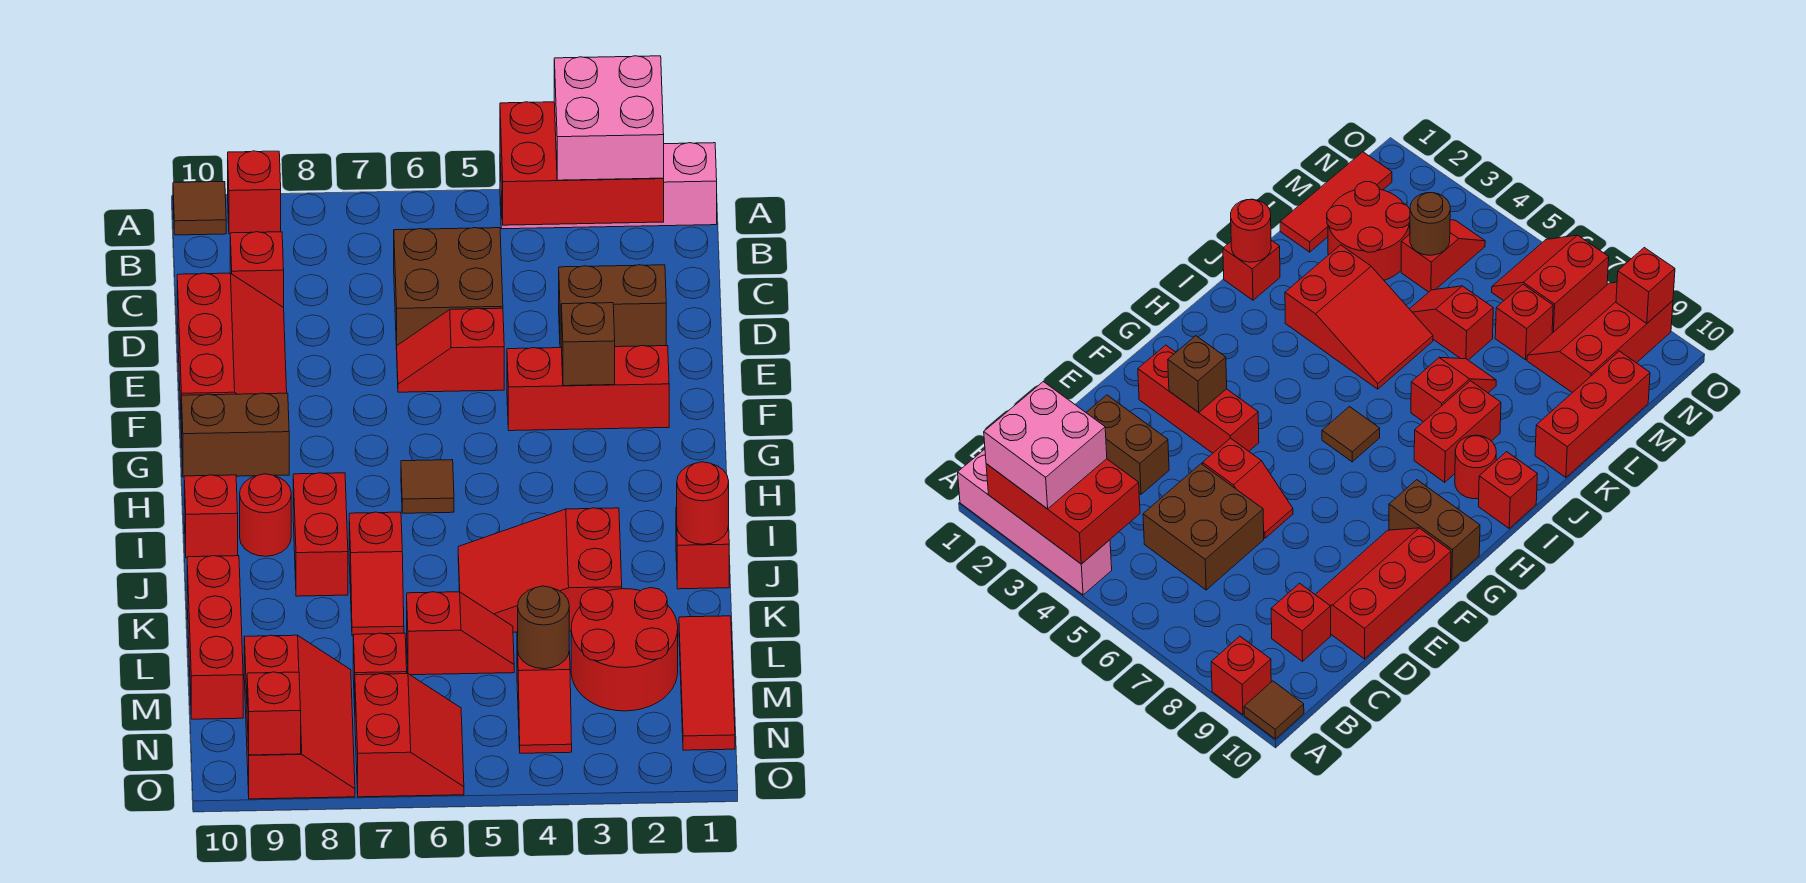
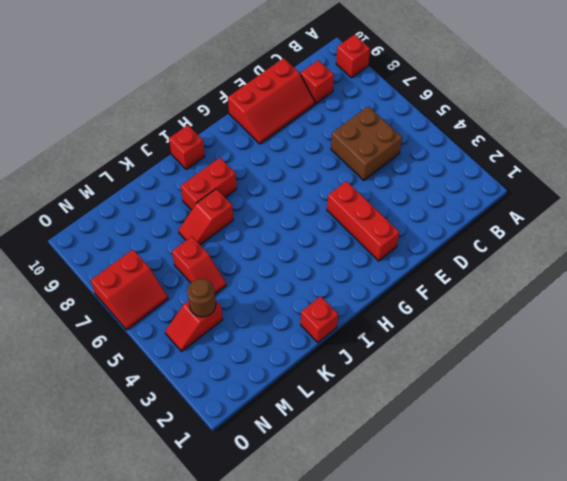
none -> pink 1x4 brick [500,143,717,229]
none -> brown 1x1 tile [173,182,226,235]
none -> brown 1x2 brick [559,265,666,348]
none -> red 1x2 slope [397,308,504,392]

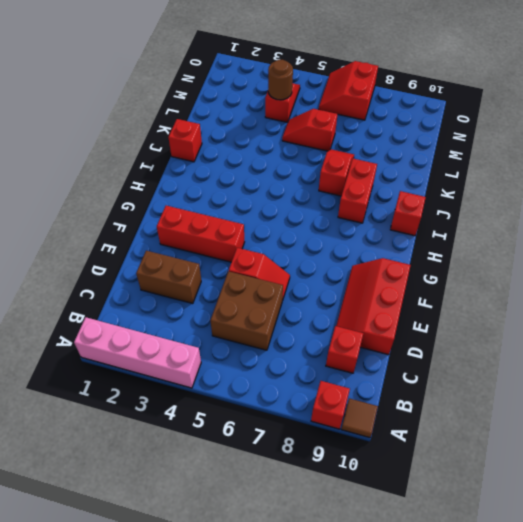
none -> brown 1x2 brick [182,393,289,477]
none -> brown 1x1 tile [401,460,454,513]
none -> red 1x1 round brick [240,474,291,556]
none -> red 2x3 slope [458,508,622,632]

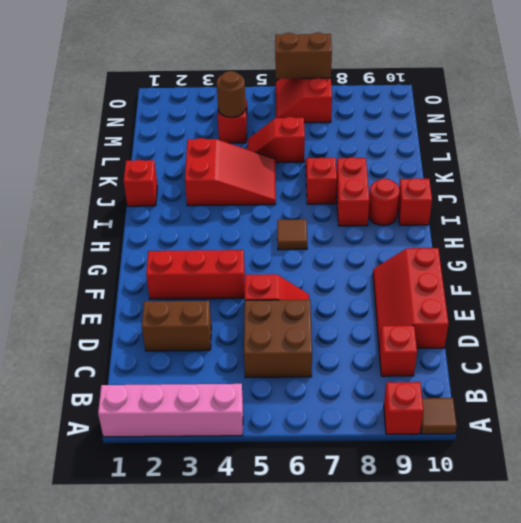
brown 1x2 brick [275,33,332,79] -> brown 1x2 brick moved to [182,393,289,477]
none -> red 1x3 brick [187,556,243,719]
none -> red 1x3 tile [679,616,735,750]
none -> red 2x2 round brick [571,588,678,711]
none -> red 1x1 brick [353,633,407,707]

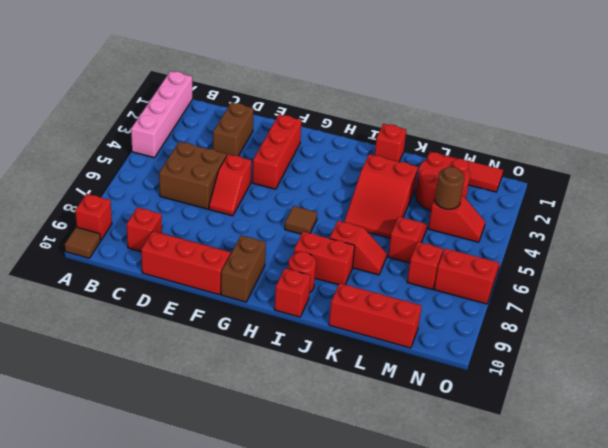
none -> red 2x3 slope [244,635,355,799]
none -> red 2x3 brick [500,102,664,225]
none -> brown 1x1 brick [561,303,615,386]
none -> red 1x1 round brick [677,462,729,544]

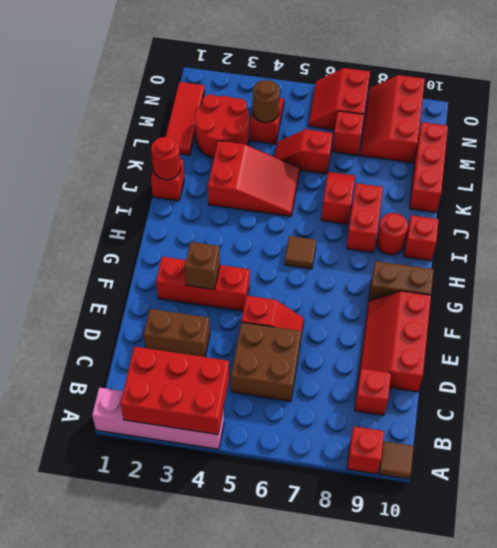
none -> red 1x1 brick [247,672,301,755]
none -> pink 2x2 brick [554,56,664,180]

